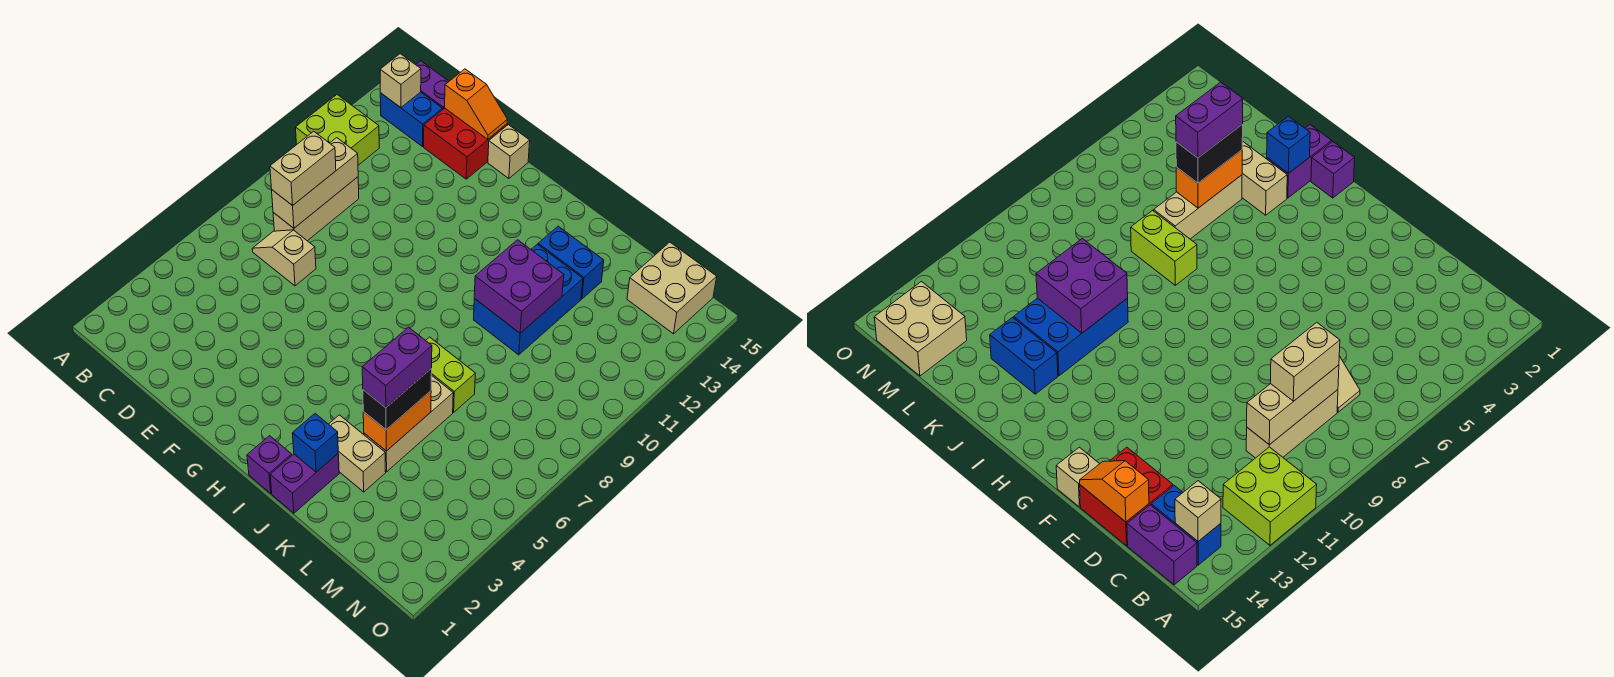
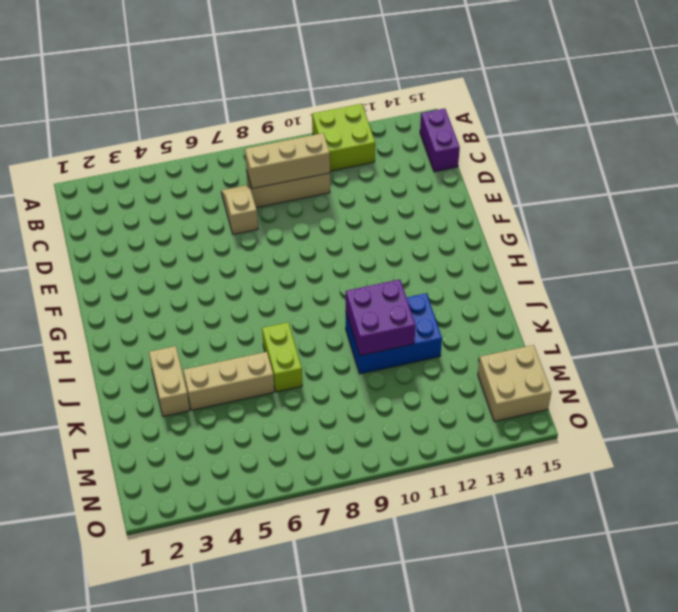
none -> blue 1x2 brick [380,92,443,147]
none -> red 2x2 brick [424,108,507,179]
none -> tan 1x1 brick [488,125,530,178]

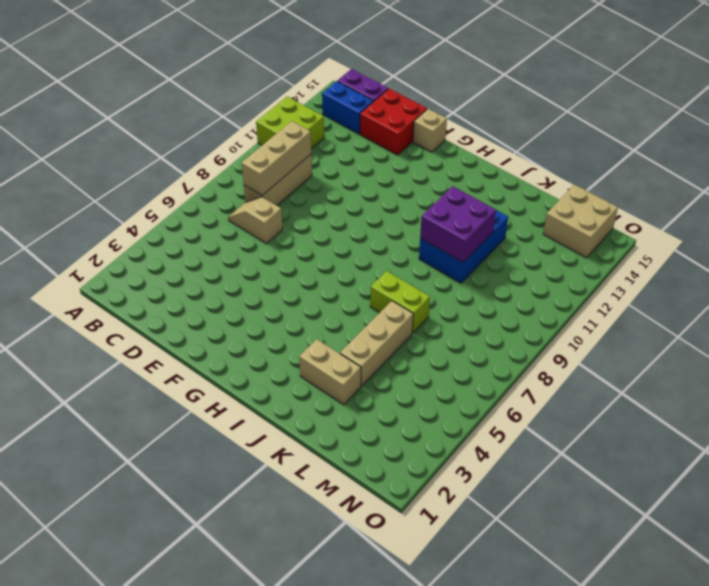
none -> purple 1x1 brick [247,436,292,493]
none -> purple 1x2 brick [270,454,339,513]
none -> blue 1x2 brick [538,226,604,299]

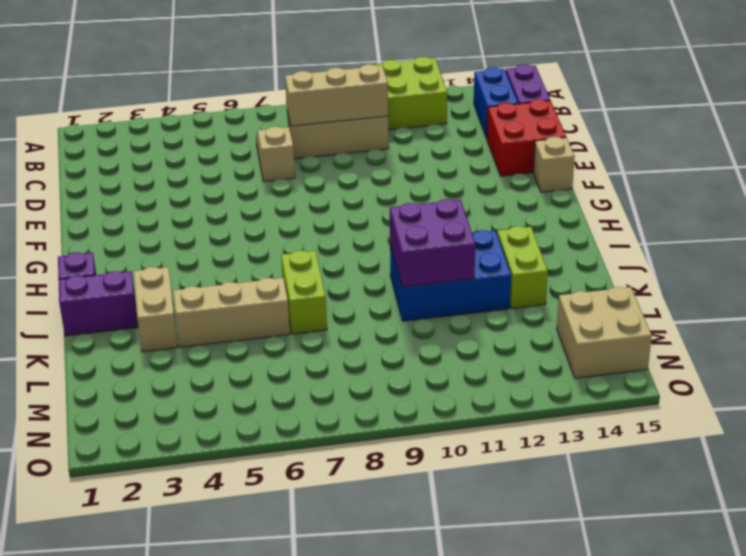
lime 1x2 brick [497,226,548,308] -> blue 1x2 brick [538,226,604,299]
none -> tan 1x1 brick [380,54,421,108]
none -> orange 1x2 slope [445,69,507,139]
none -> blue 1x1 brick [292,414,338,472]

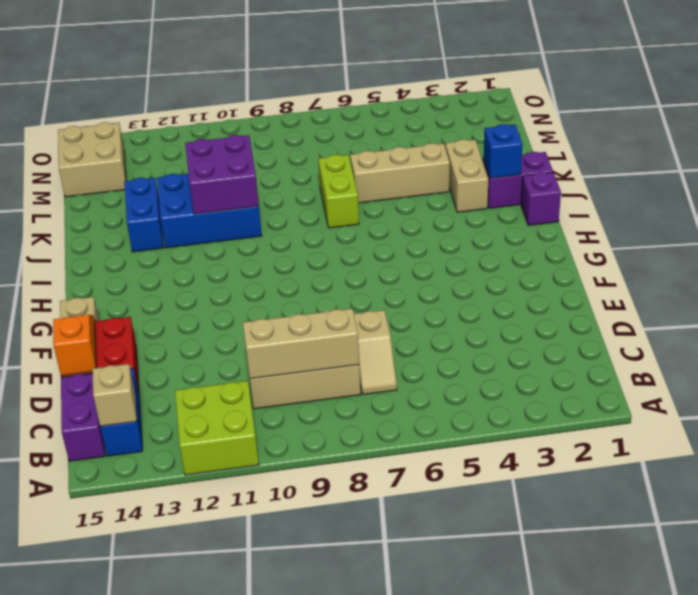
none -> orange 1x2 brick [363,391,431,451]
none -> tan 1x2 brick [270,131,336,206]
none -> black 1x2 brick [363,368,432,430]

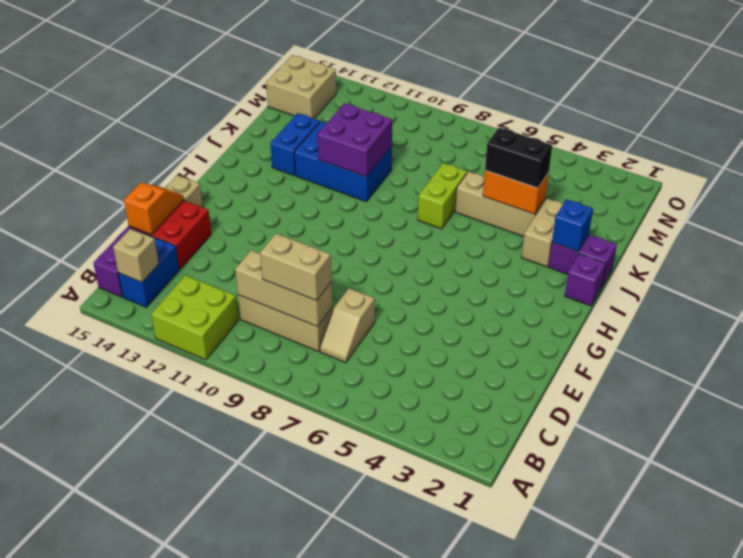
none -> purple 1x2 brick [362,327,432,408]

